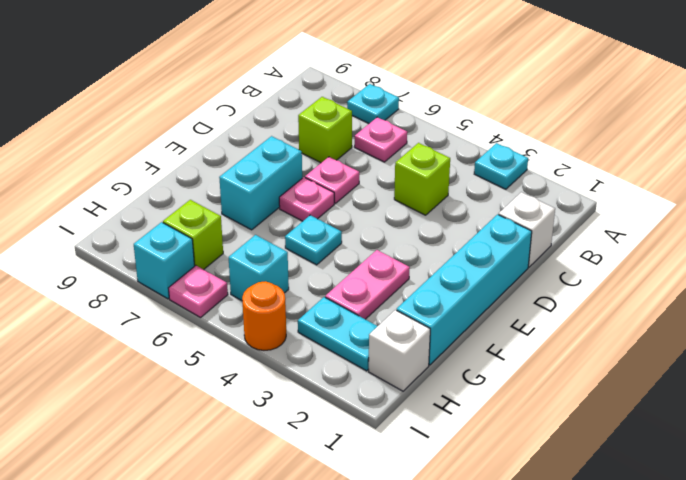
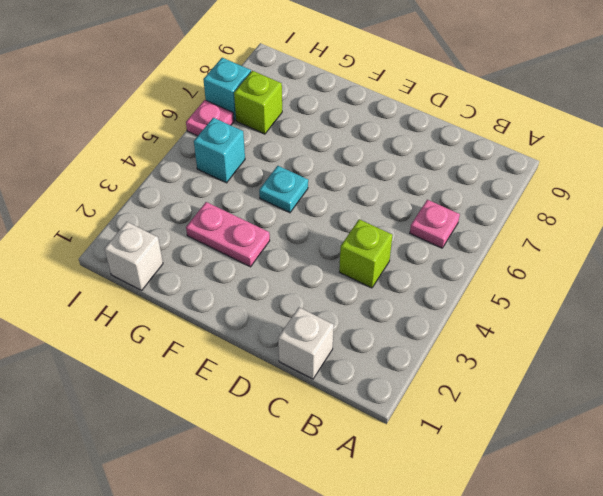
none -> cyan 1x1 plate [474,143,528,189]
none -> cyan 1x1 plate [347,84,399,123]
none -> lime 1x1 brick [298,97,352,163]

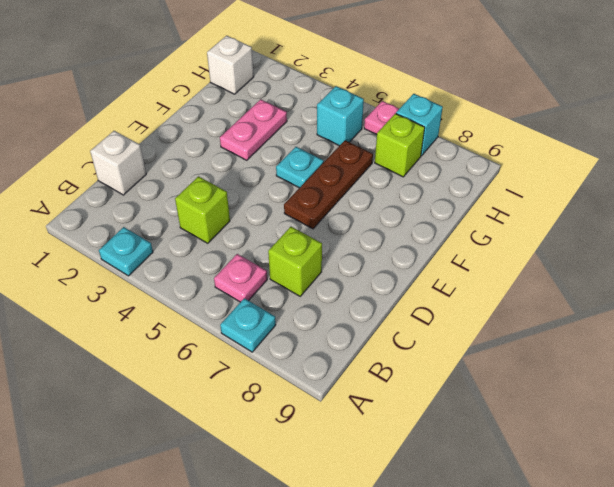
brown 1x3 plate [284,140,373,229] -> pink 1x1 plate [279,177,334,221]
none -> cyan 1x4 brick [397,214,532,365]
none -> pink 1x1 plate [305,157,359,203]
none -> cyan 1x2 brick [219,136,302,230]

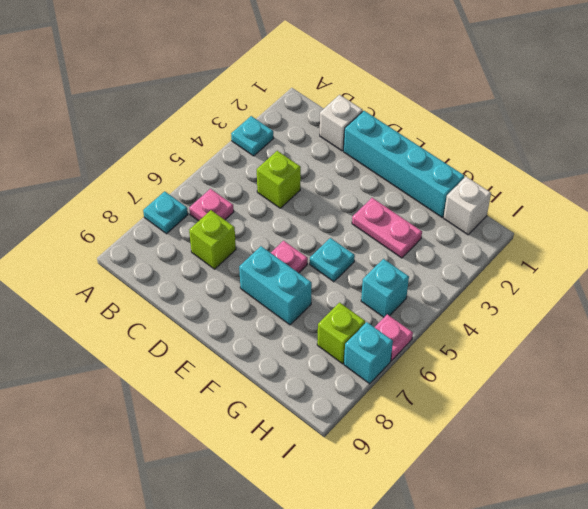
none -> pink 1x1 plate [305,157,359,203]
none -> cyan 1x2 plate [298,297,377,371]
none -> orange 1x1 round brick [242,281,286,350]

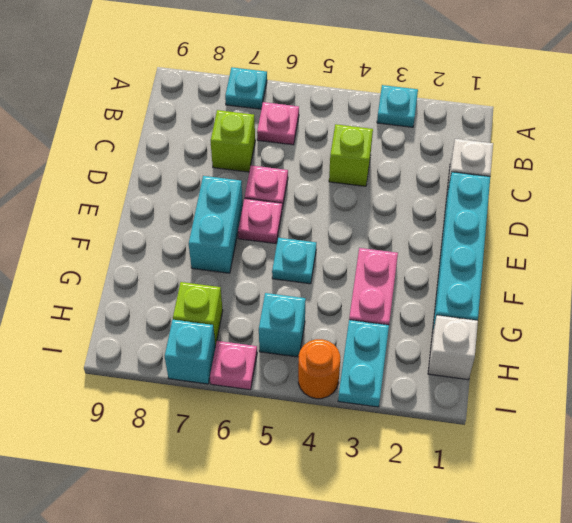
cyan 1x2 plate [338,320,389,407] -> cyan 1x2 plate turned to [298,297,377,371]

